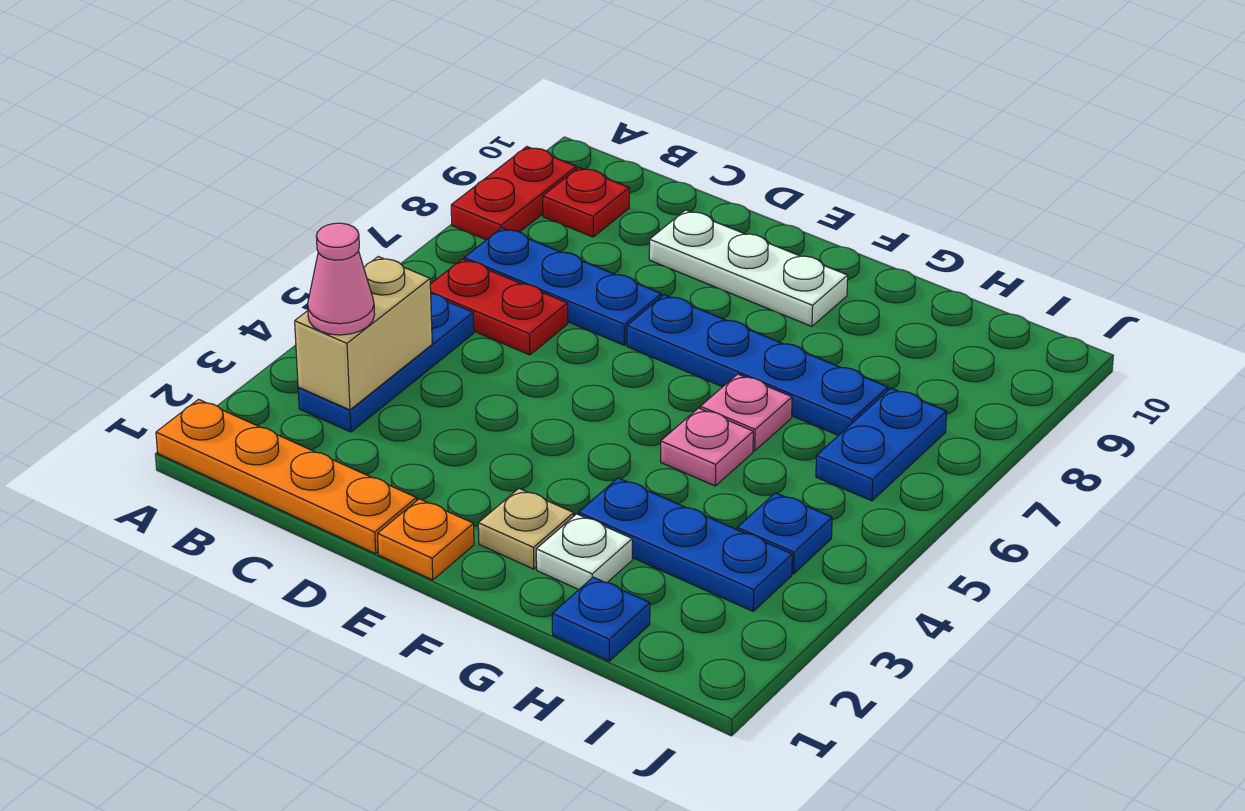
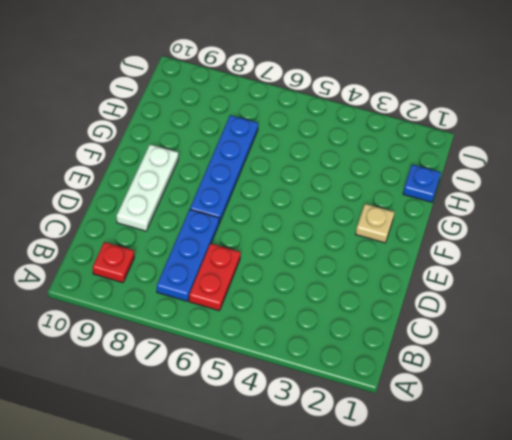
none -> orange 1x4 plate [156,399,417,554]
none -> red 1x2 plate [451,147,576,240]
none -> blue 1x3 plate [298,294,474,432]

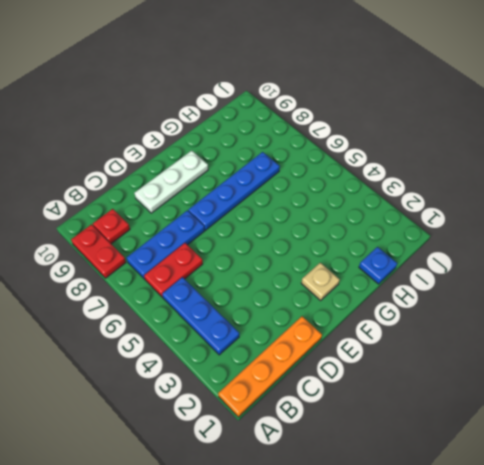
none -> orange 1x1 plate [378,499,474,580]
none -> white 1x1 plate [536,514,632,590]
none -> blue 1x3 plate [579,478,792,611]

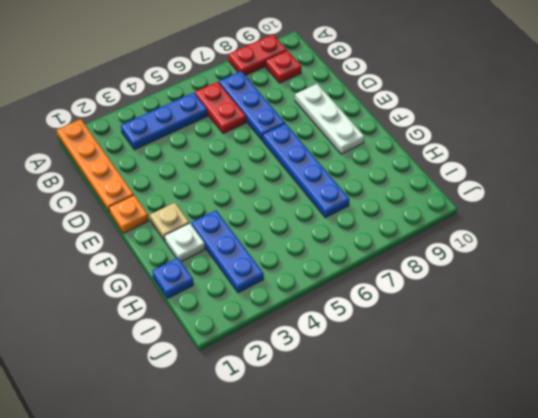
none -> pink 1x1 plate [660,408,753,486]
none -> pink 1x1 plate [700,374,792,451]
none -> blue 1x1 plate [737,493,832,574]

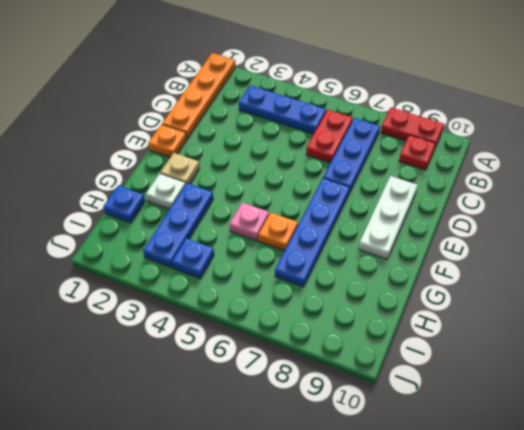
orange 1x1 plate [258,213,298,251] -> pink 1x1 plate [700,374,792,451]
none -> blue 1x2 plate [816,388,947,501]
none -> tan 1x2 brick [295,257,432,410]
none -> pink 1x1 cone [308,223,375,335]

